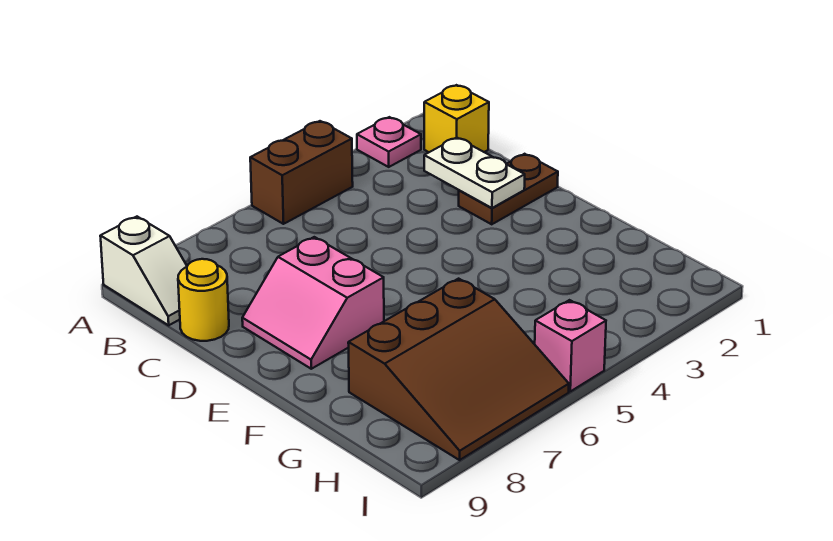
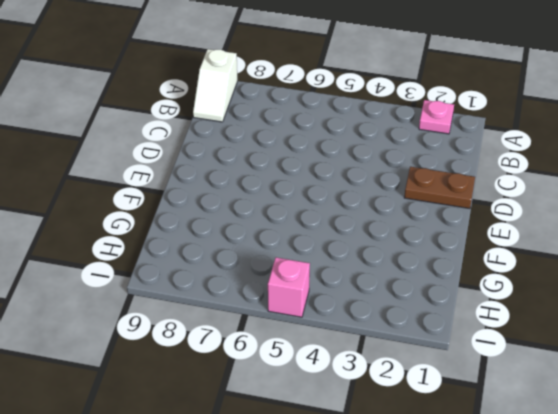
none -> brown 1x2 brick [250,121,353,224]
none -> yellow 1x1 brick [424,85,489,152]

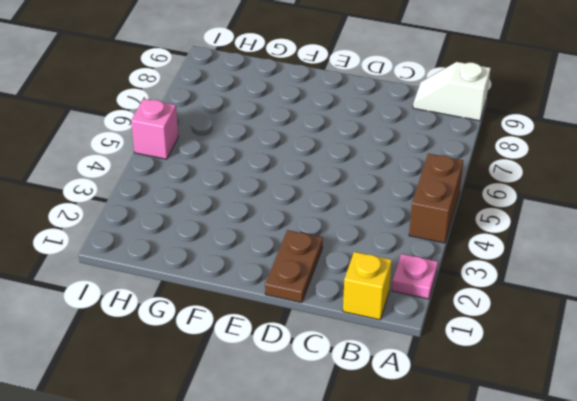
none -> yellow 1x1 round brick [178,259,229,341]
none -> pink 2x2 slope [242,237,384,369]

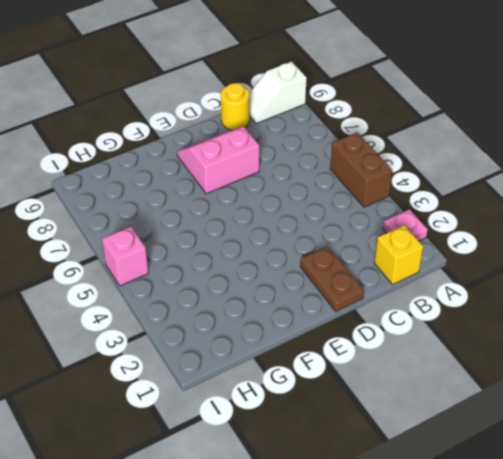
none -> brown 3x3 slope [348,279,569,460]
none -> white 1x2 plate [424,138,525,208]

